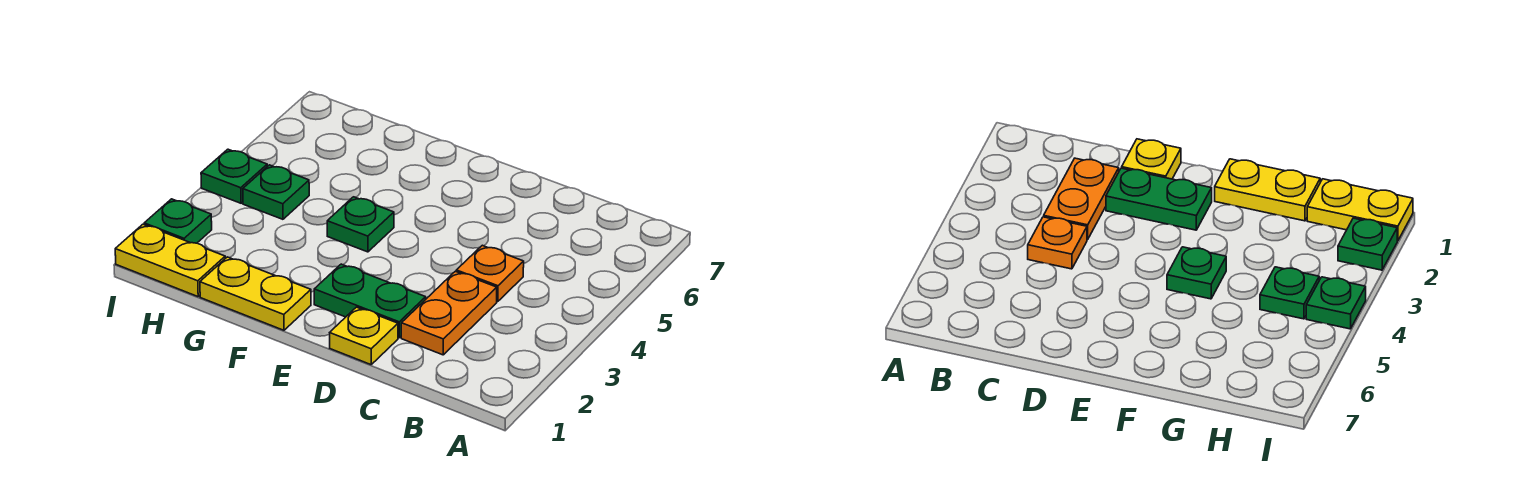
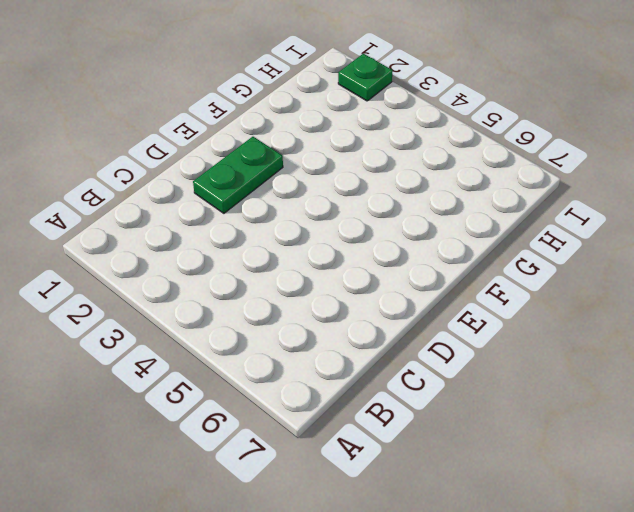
none -> orange 1x2 plate [401,271,497,355]
none -> orange 1x1 plate [456,245,524,302]

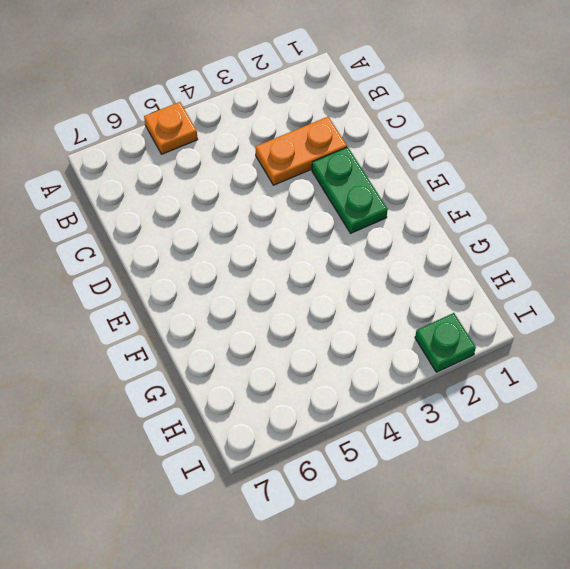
orange 1x1 plate [144,102,198,154] -> orange 1x1 plate moved to [456,245,524,302]
none -> yellow 1x1 plate [330,307,398,365]
none -> yellow 1x2 plate [200,257,311,330]

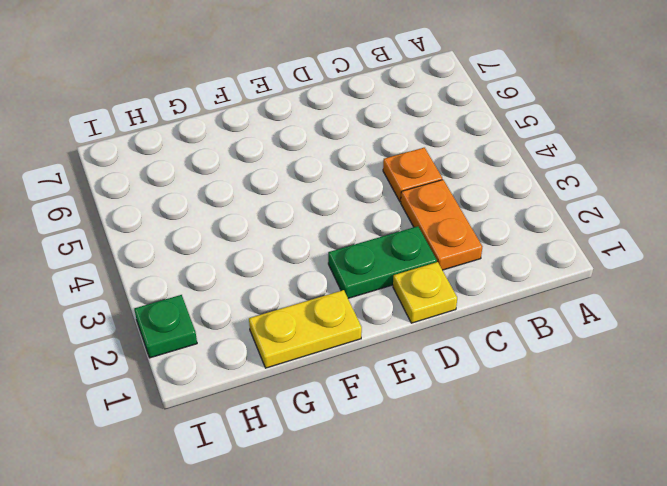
none -> green 1x1 plate [327,197,394,252]
none -> yellow 1x2 plate [115,224,225,297]

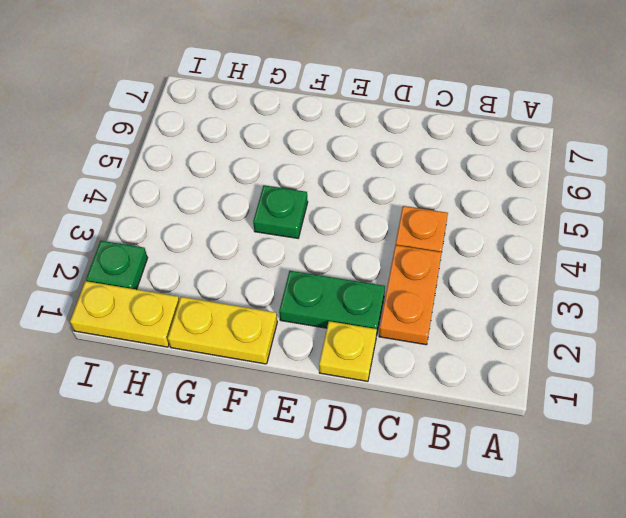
none -> green 1x1 plate [243,165,309,219]
none -> green 1x1 plate [201,149,267,203]

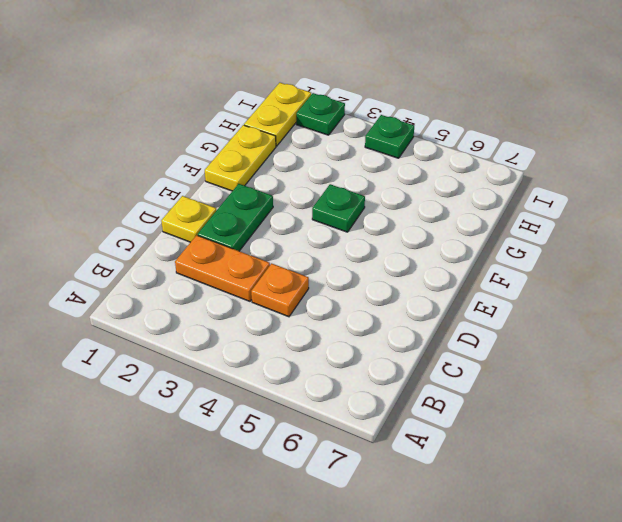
none -> green 1x1 plate [243,165,309,219]

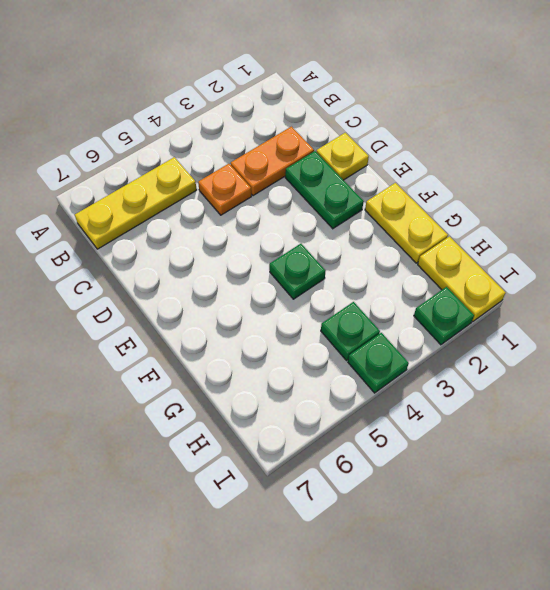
yellow 1x3 plate [75,157,197,249] -> none

